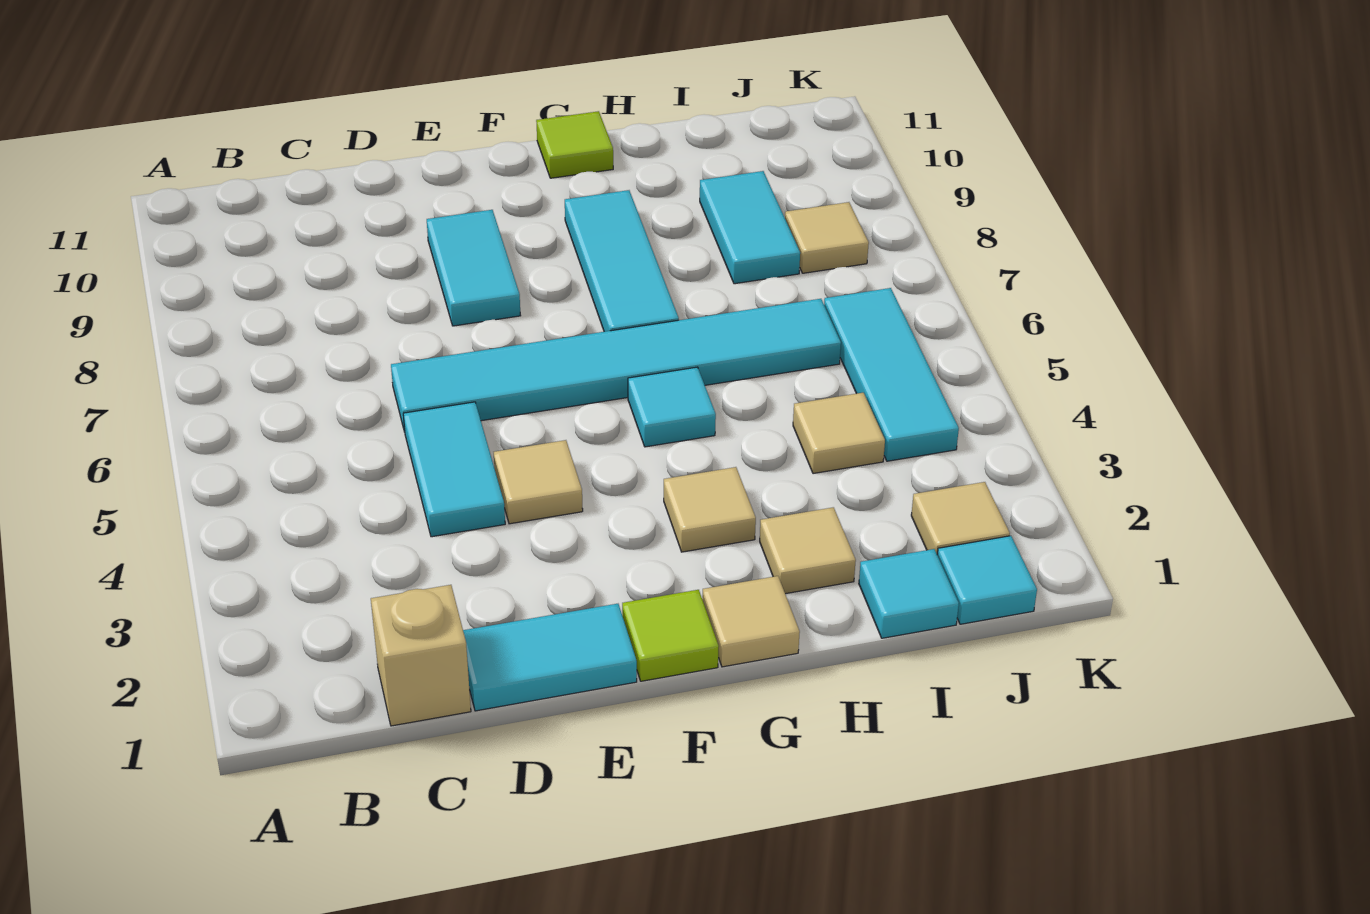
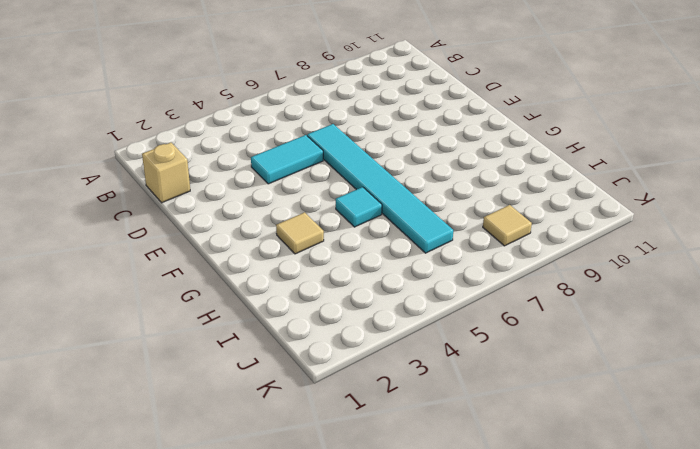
none -> cyan 1x2 tile [463,604,637,711]
none -> tan 1x1 tile [494,440,583,524]
none -> cyan 1x2 tile [427,210,521,326]

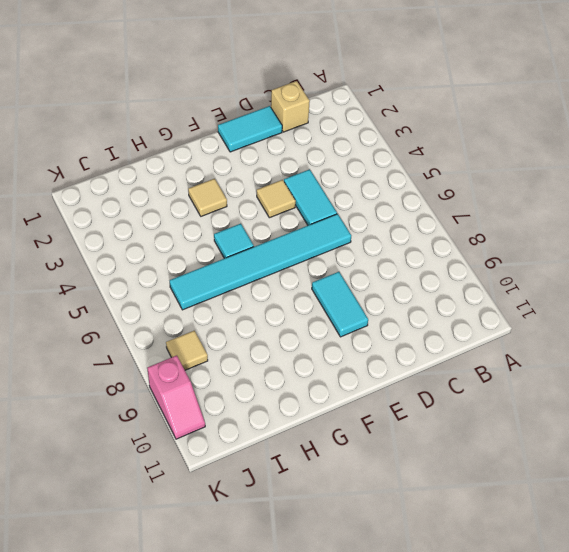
pink 1x2 slope [147,355,205,439] -> none
none -> lime 1x1 tile [622,590,719,681]
none -> tan 1x1 tile [702,576,800,667]
none -> cyan 1x3 tile [565,190,679,332]

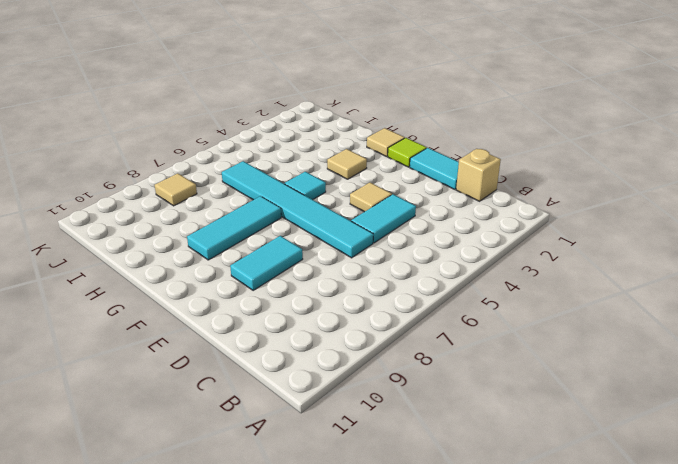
none -> lime 1x1 tile [536,111,613,178]
none -> tan 1x1 tile [760,507,856,594]
none -> cyan 1x1 tile [859,549,959,638]

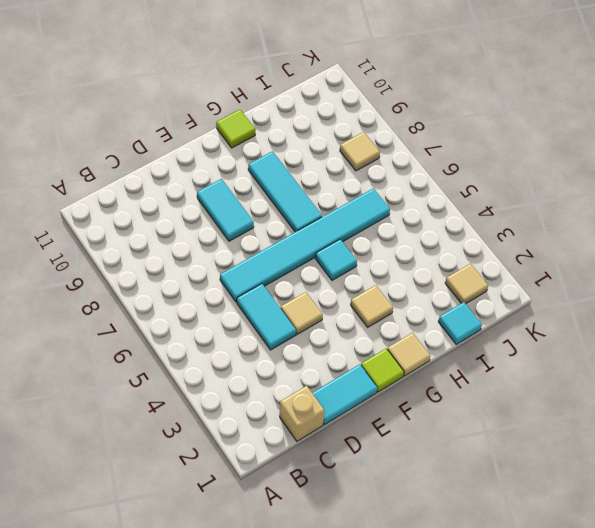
none -> tan 1x1 tile [760,507,856,594]
none -> tan 1x1 tile [793,393,885,474]
none -> cyan 1x2 tile [700,171,800,284]

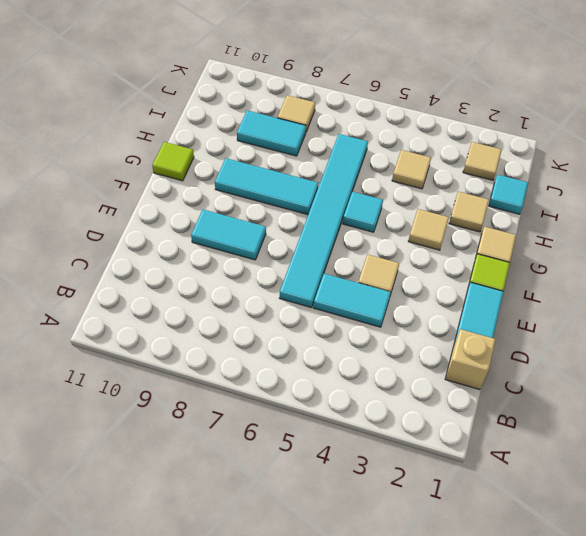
none -> cyan 1x1 tile [937,536,1037,624]
none -> cyan 1x3 tile [824,288,959,461]

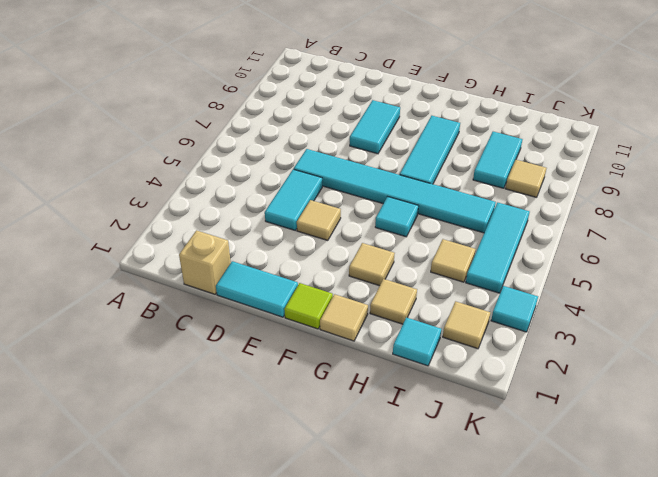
cyan 1x1 tile [491,286,538,332] -> cyan 1x1 tile moved to [937,536,1037,624]
none -> lime 1x1 tile [536,111,613,178]

